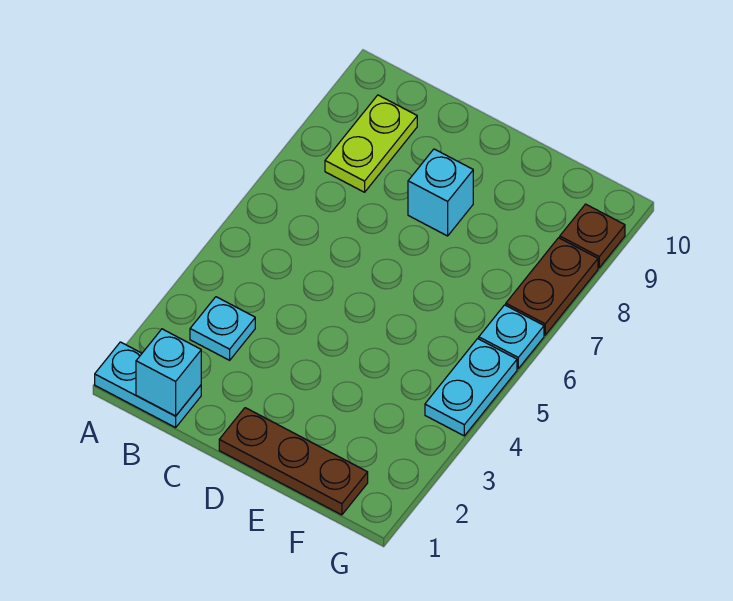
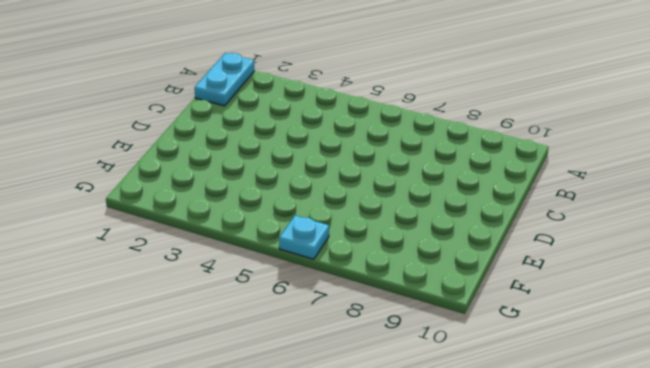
none -> cyan 1x1 plate [190,297,255,360]
none -> lime 1x2 plate [325,95,417,192]

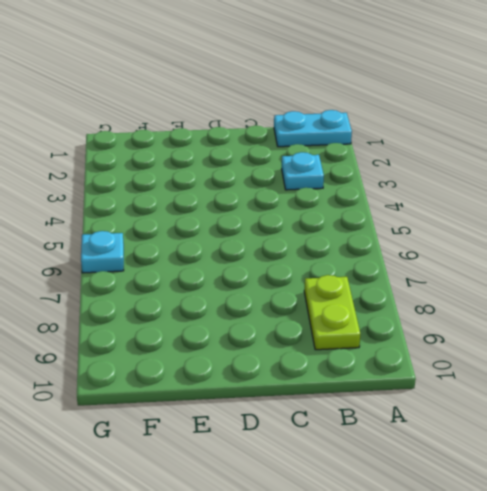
none -> brown 1x3 plate [219,408,368,515]
none -> cyan 1x1 brick [408,149,473,236]

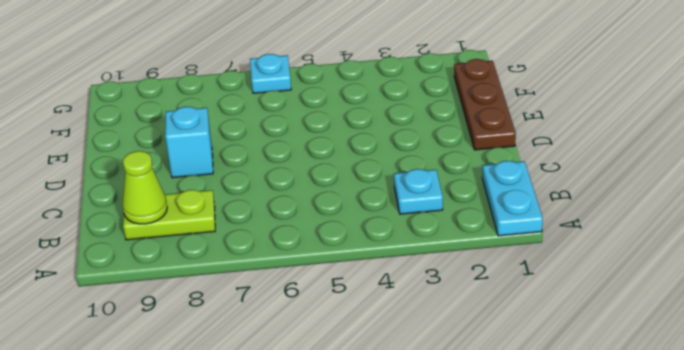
lime 1x1 cone [123,151,167,224] -> none
none -> cyan 1x2 plate [425,339,517,436]
none -> brown 1x2 plate [506,238,598,335]

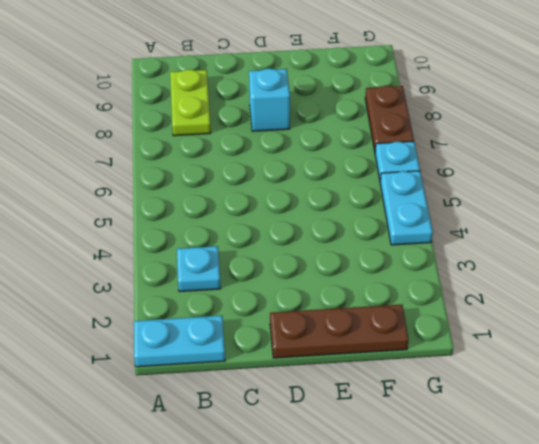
none -> brown 1x1 plate [560,204,625,268]
none -> cyan 1x1 brick [136,329,201,416]

